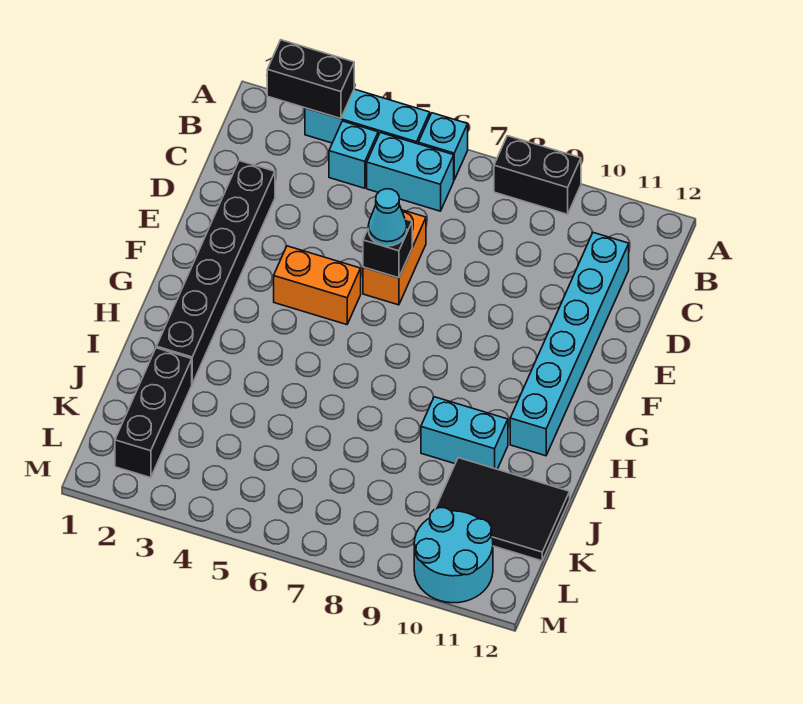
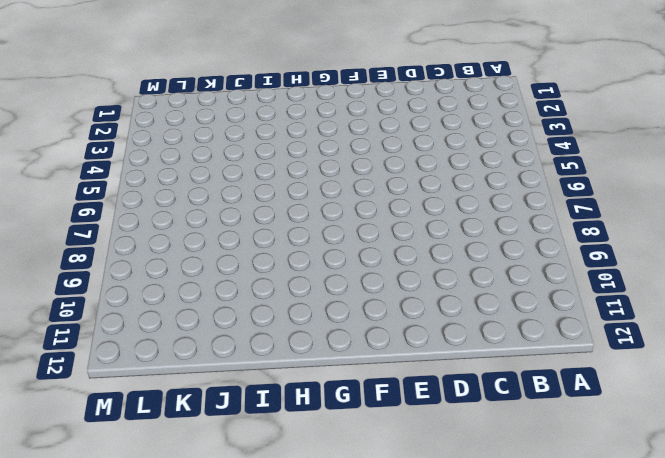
none -> cyan 1x3 brick [305,89,430,144]
none -> cyan 1x1 brick [418,113,468,180]
none -> black 1x2 brick [494,136,581,214]

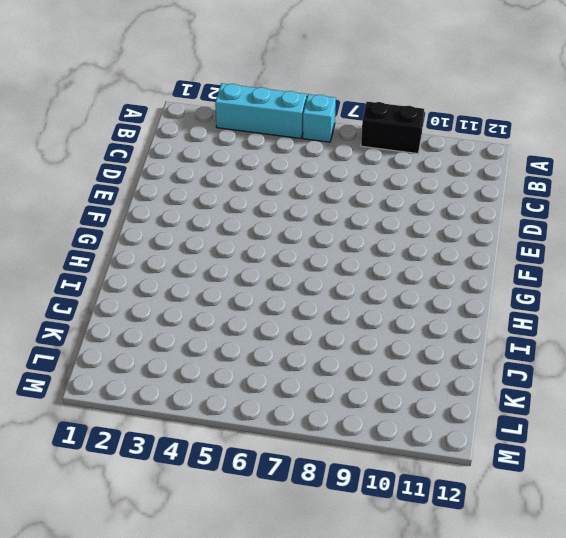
none -> cyan 1x1 brick [329,121,378,188]
none -> cyan 1x2 brick [367,133,454,211]
none -> cyan 1x6 brick [510,233,629,456]

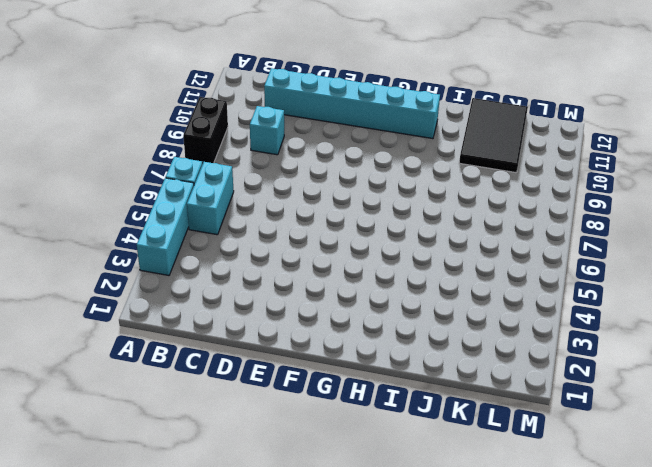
cyan 1x1 brick [250,106,284,155] -> cyan 1x1 brick moved to [329,121,378,188]
none -> black 1x6 brick [156,161,275,384]
none -> orange 1x2 brick [363,210,426,305]
none -> orange 1x2 brick [274,246,361,325]

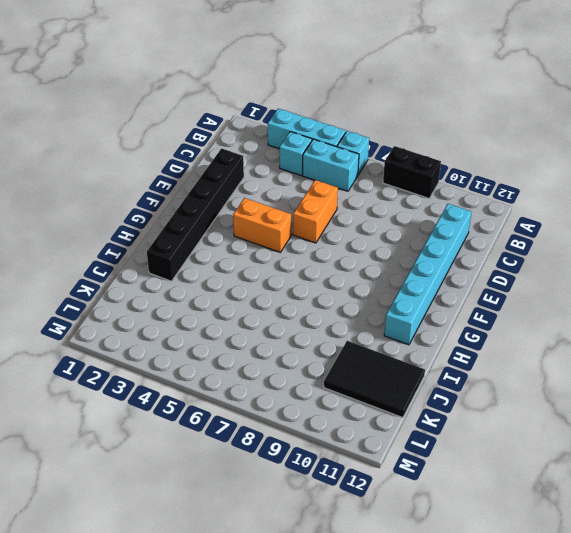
none -> cyan 1x2 brick [421,397,508,469]
none -> black 1x3 brick [115,348,192,478]
none -> cyan 2x2 round brick [414,508,493,603]

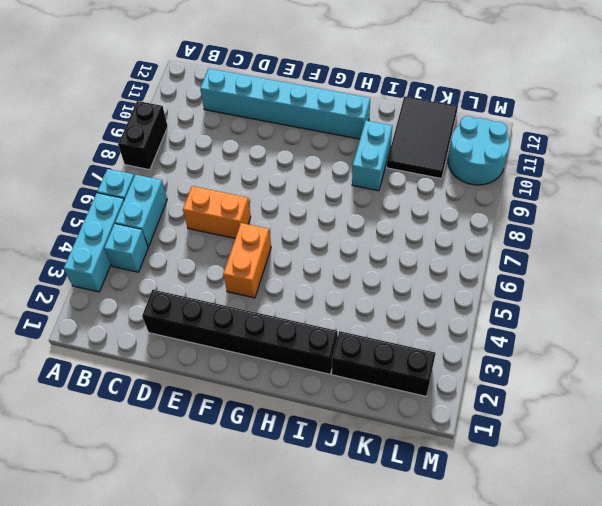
none -> black 1x2 brick [267,40,354,119]
none -> black 1x1 brick [363,219,412,278]
none -> cyan 1x1 cone [368,189,407,246]

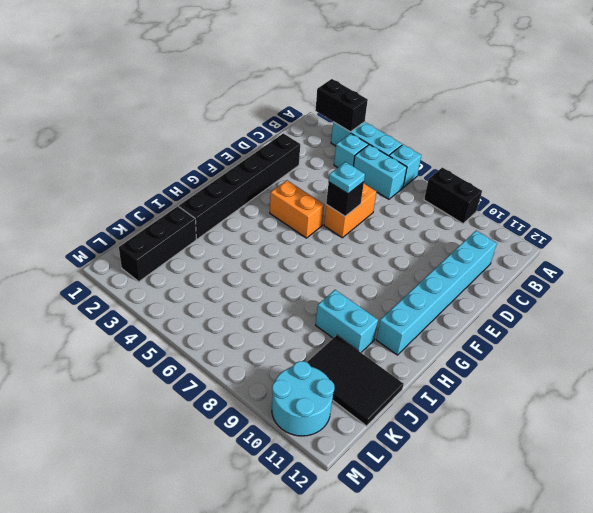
cyan 1x1 plate [329,162,365,194] -> cyan 1x1 cone [368,189,407,246]

